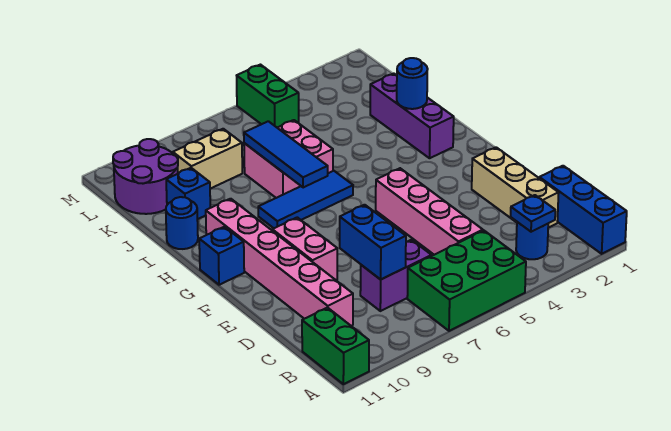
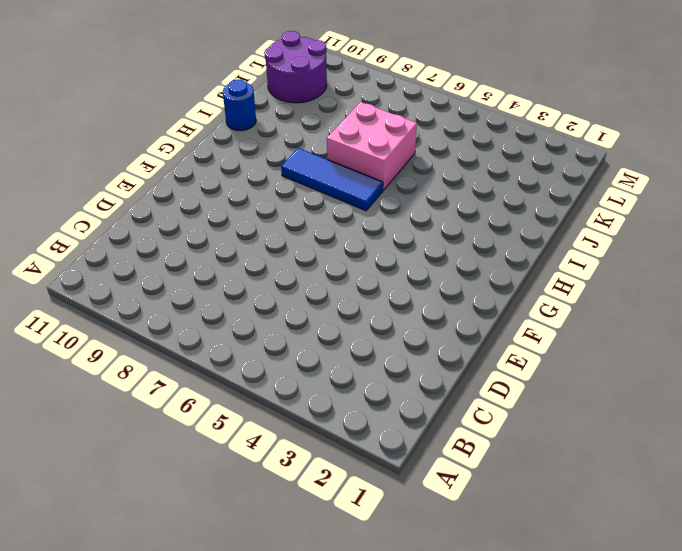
none -> blue 1x3 brick [539,166,627,254]
none -> green 2x3 brick [407,231,526,331]
none -> green 1x2 brick [302,307,369,384]

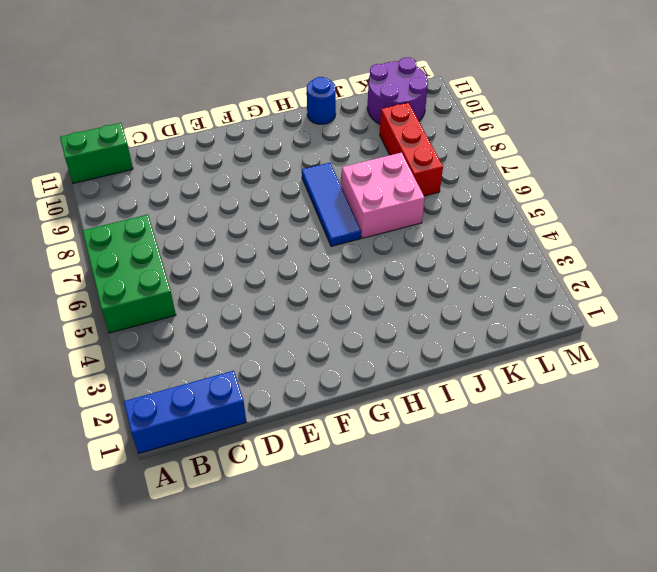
red 1x3 brick [380,103,443,196] -> tan 1x2 brick [173,129,242,189]
none -> blue 1x1 round brick [516,222,548,259]
none -> tan 1x3 brick [472,147,559,228]
none -> pink 1x4 brick [376,168,483,255]

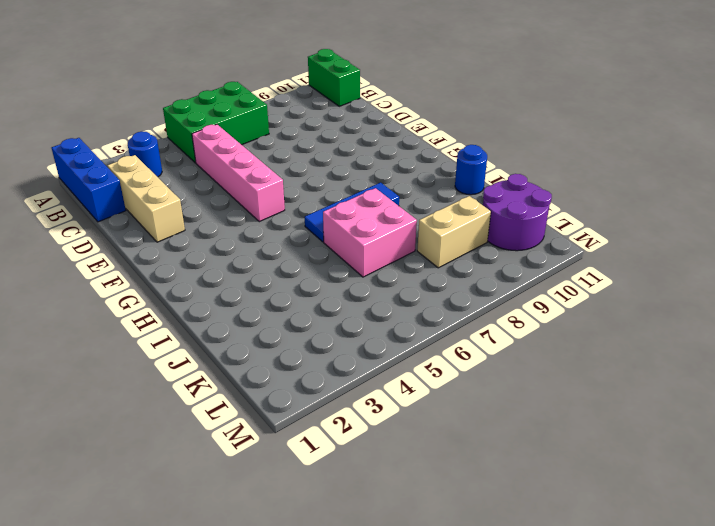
none -> purple 1x2 brick [360,240,432,311]
none -> pink 1x6 brick [206,199,353,326]
none -> pink 1x2 brick [272,217,337,280]

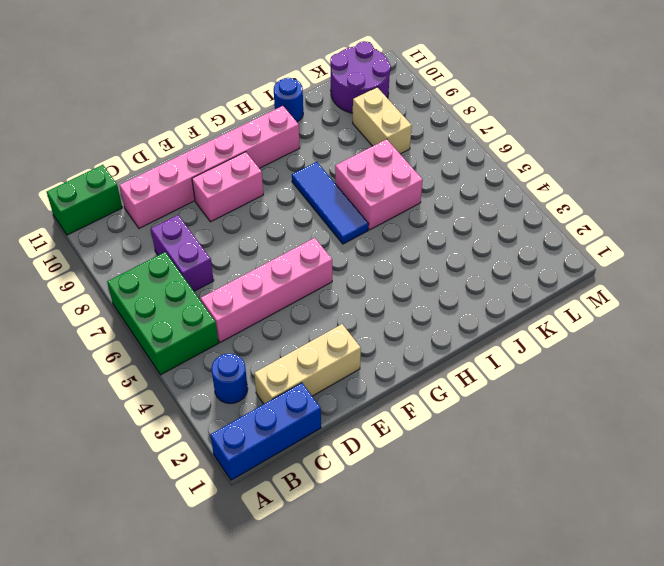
none -> blue 1x1 brick [199,227,244,285]
none -> purple 1x3 brick [370,74,454,158]
none -> blue 1x1 brick [166,168,210,219]

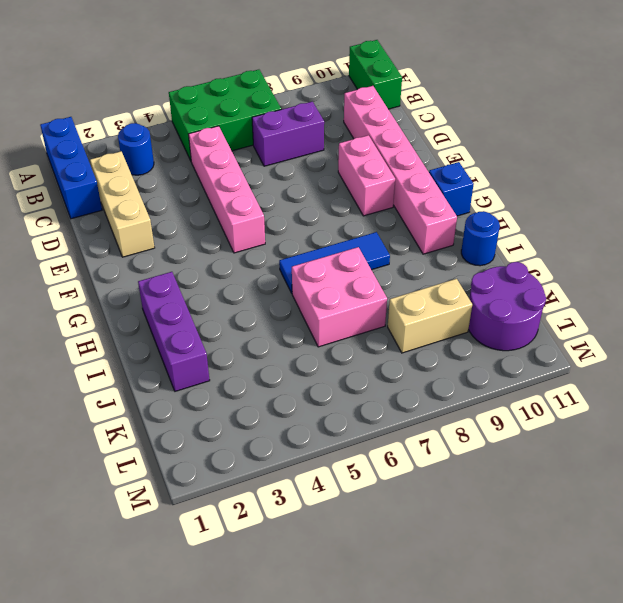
none -> blue 1x1 brick [166,168,210,219]
none -> green 1x2 brick [237,65,299,127]
none -> blue 1x1 plate [511,195,555,232]

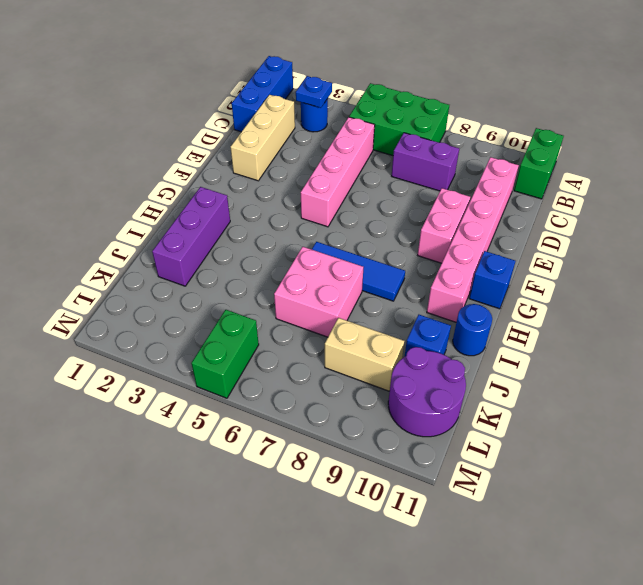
none -> blue 1x2 brick [340,205,406,280]
none -> blue 1x3 tile [244,121,328,188]
none -> blue 1x1 round brick [397,58,428,109]

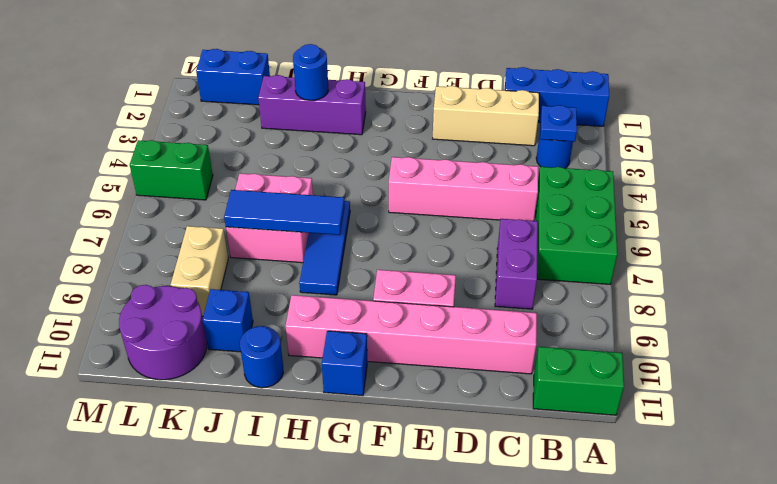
blue 1x2 brick [196,49,270,105] -> blue 1x2 brick moved to [340,205,406,280]

